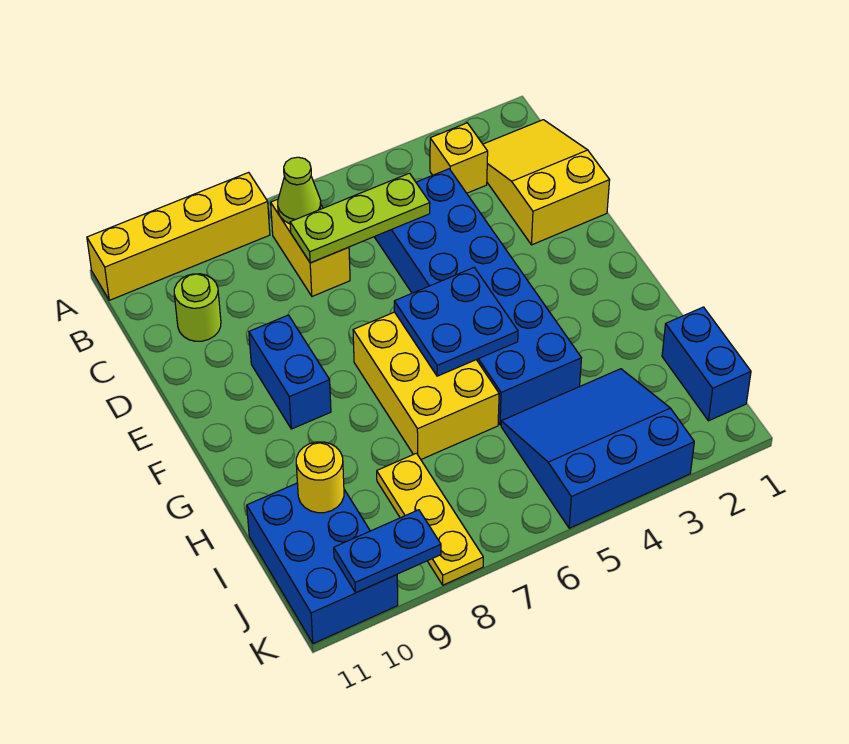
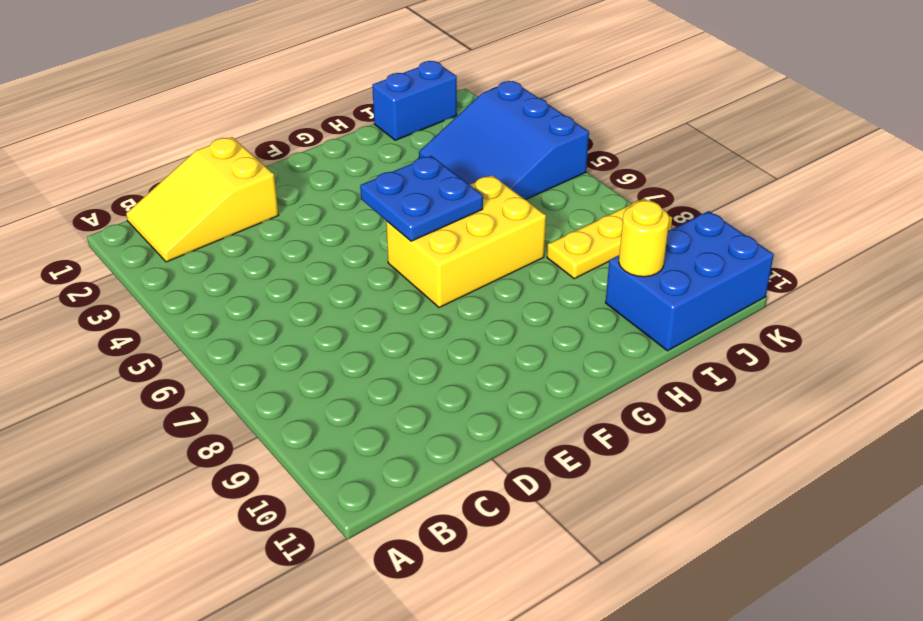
none -> yellow 1x4 brick [87,172,270,300]
none -> yellow 1x1 brick [430,123,488,193]
none -> yellow 1x2 brick [271,199,350,296]

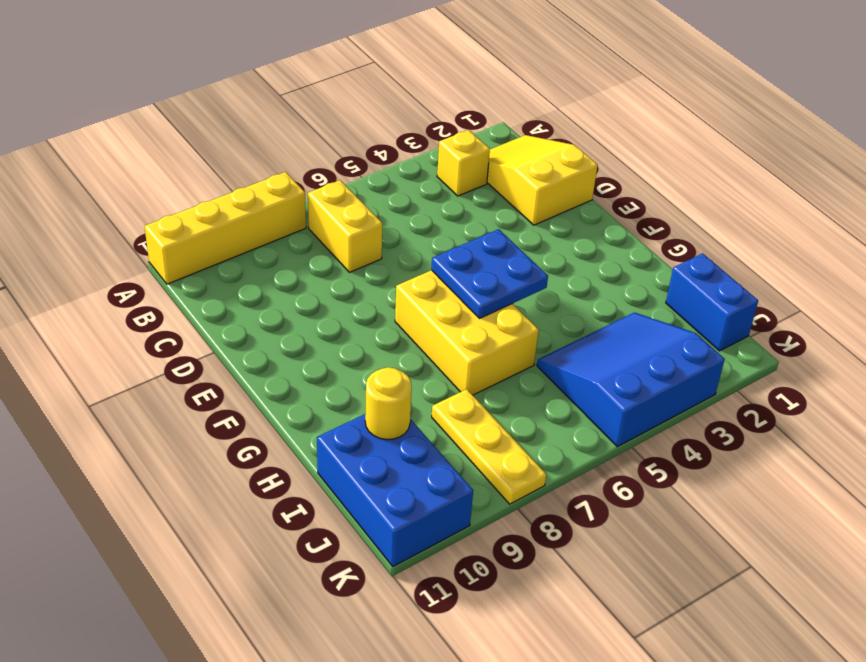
none -> blue 2x6 brick [375,169,581,425]
none -> lime 1x1 round brick [174,274,221,341]
none -> blue 1x2 brick [249,315,331,429]

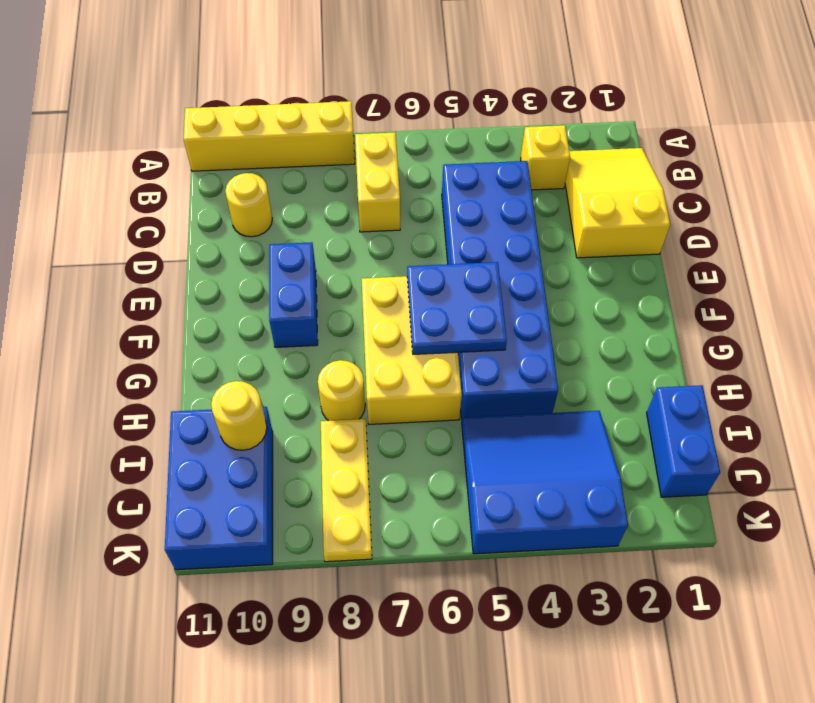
yellow 1x1 round brick [225,173,272,237] -> lime 1x1 round brick [174,274,221,341]
yellow 1x1 round brick [318,360,365,421] -> none
none -> lime 1x1 cone [278,157,321,224]
none -> lime 1x3 plate [290,173,430,263]
none -> blue 1x2 plate [334,510,441,593]

